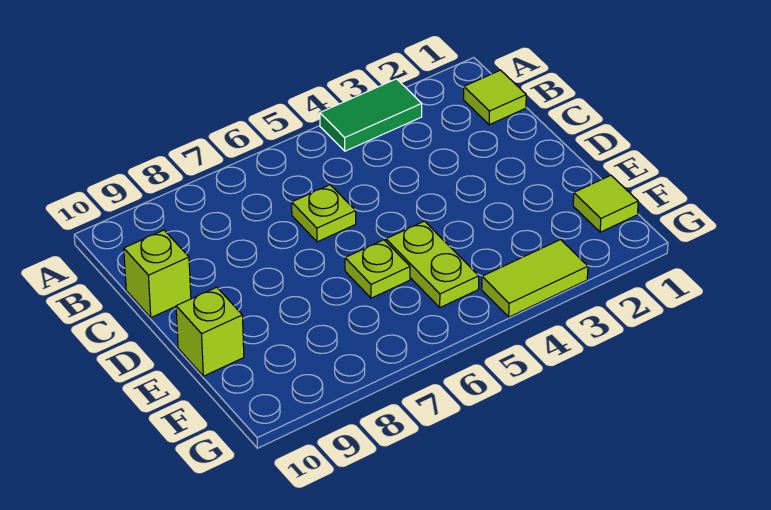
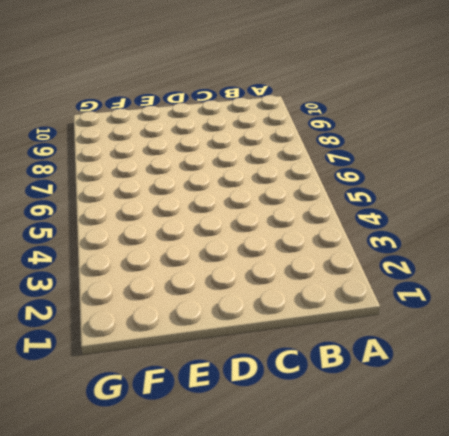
none -> green 1x2 tile [320,79,422,151]
none -> lime 1x1 tile [464,70,526,125]

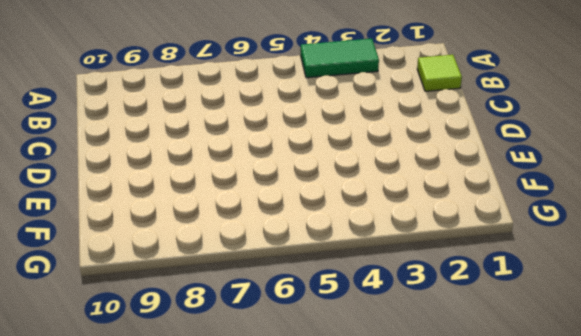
none -> lime 1x1 plate [292,185,356,242]
none -> lime 1x1 brick [124,230,191,318]

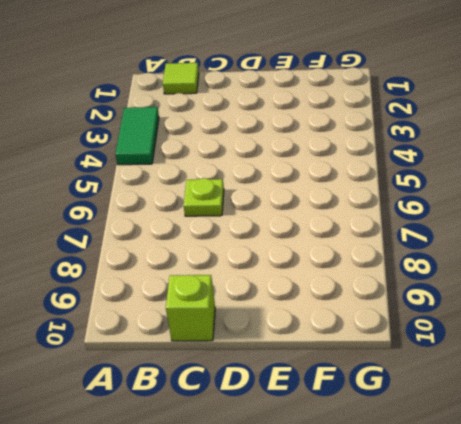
none -> lime 1x2 plate [386,221,479,307]
none -> lime 1x1 plate [345,240,410,298]

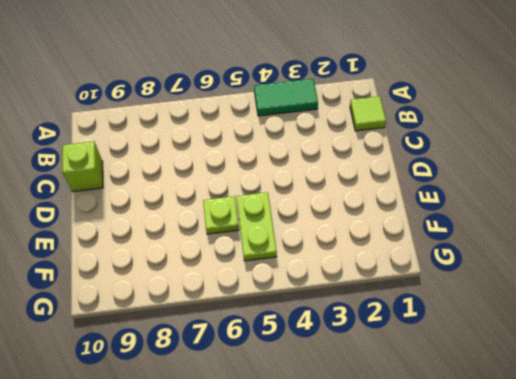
none -> lime 1x1 plate [292,185,356,242]
none -> lime 1x1 brick [176,287,244,376]

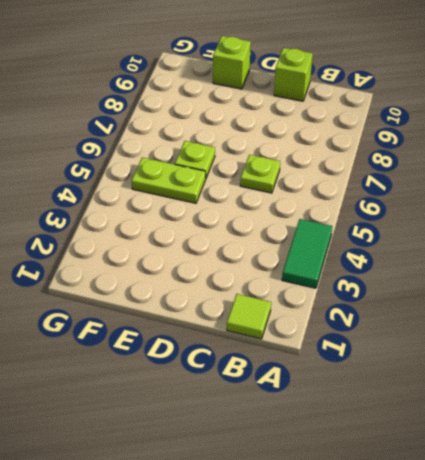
none -> lime 1x1 tile [573,175,638,232]
none -> lime 1x2 tile [482,240,588,317]

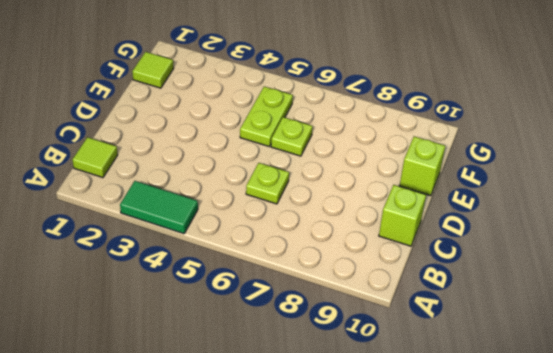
none -> lime 1x2 tile [482,240,588,317]

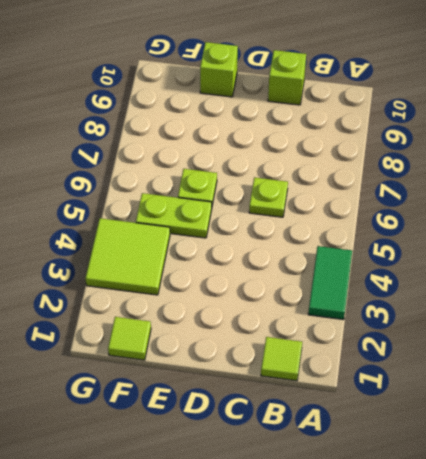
lime 2x2 tile [85,218,170,295] -> lime 1x2 tile [482,240,588,317]

